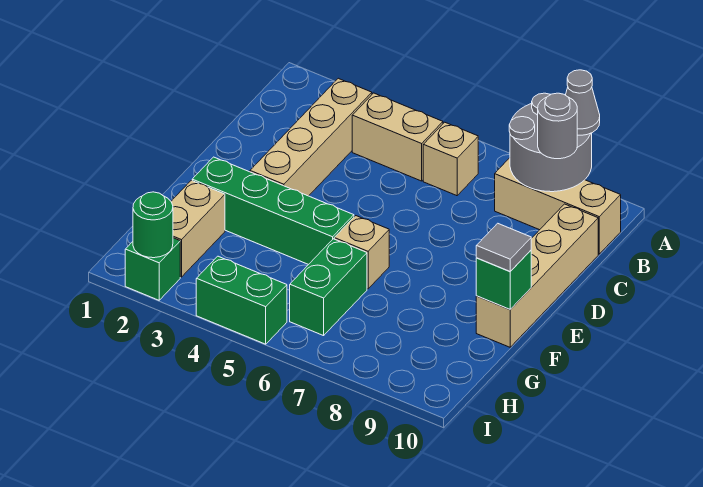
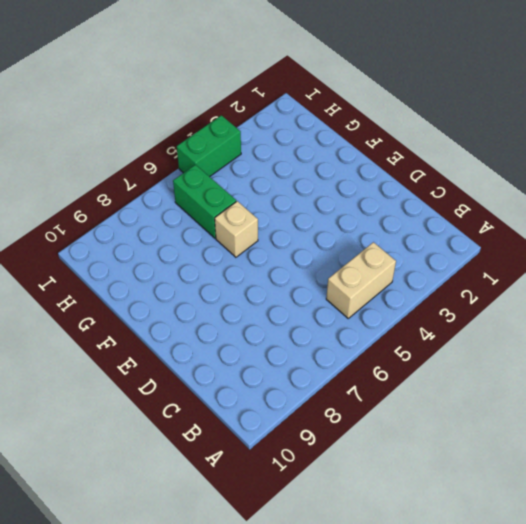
none -> tan 1x4 brick [250,78,372,196]
none -> tan 1x1 brick [423,122,478,196]
none -> tan 1x3 brick [495,158,621,254]

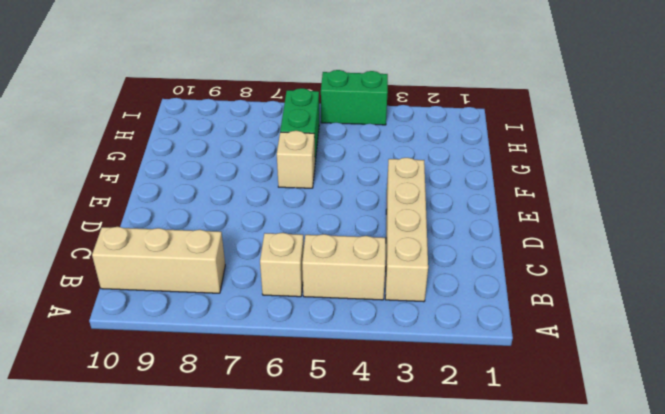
none -> tan 1x4 brick [476,204,598,347]
none -> green 1x4 brick [192,157,354,265]
none -> tan 1x2 brick [171,180,225,277]

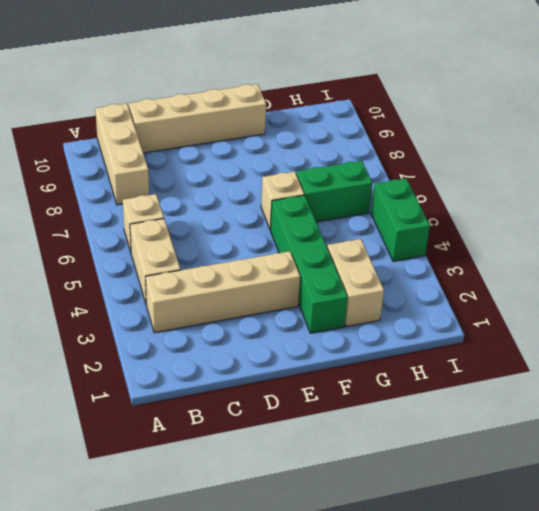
tan 1x2 brick [327,239,384,327] -> tan 1x2 brick turned to [171,180,225,277]
none -> green 1x1 brick [125,238,180,300]
none -> grey 2x2 round brick [509,93,592,192]
none -> green 1x1 brick [476,250,531,309]

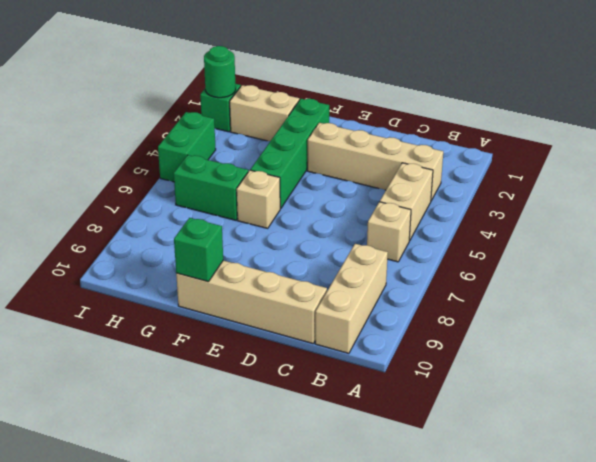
none -> grey 2x2 round brick [509,93,592,192]
none -> grey 1x1 cone [566,70,600,135]
none -> grey 1x1 round brick [538,93,577,159]

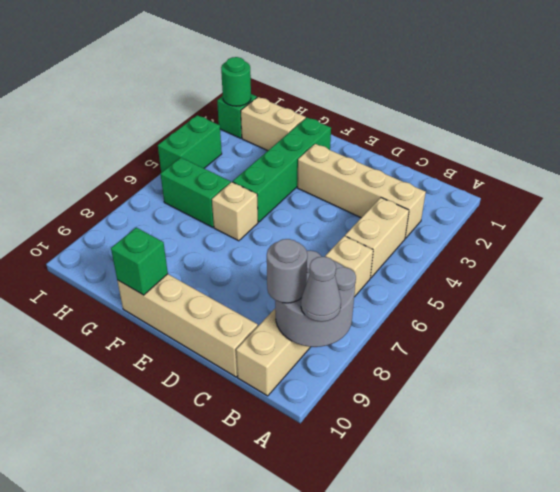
none -> grey 1x1 tile [476,223,531,271]

